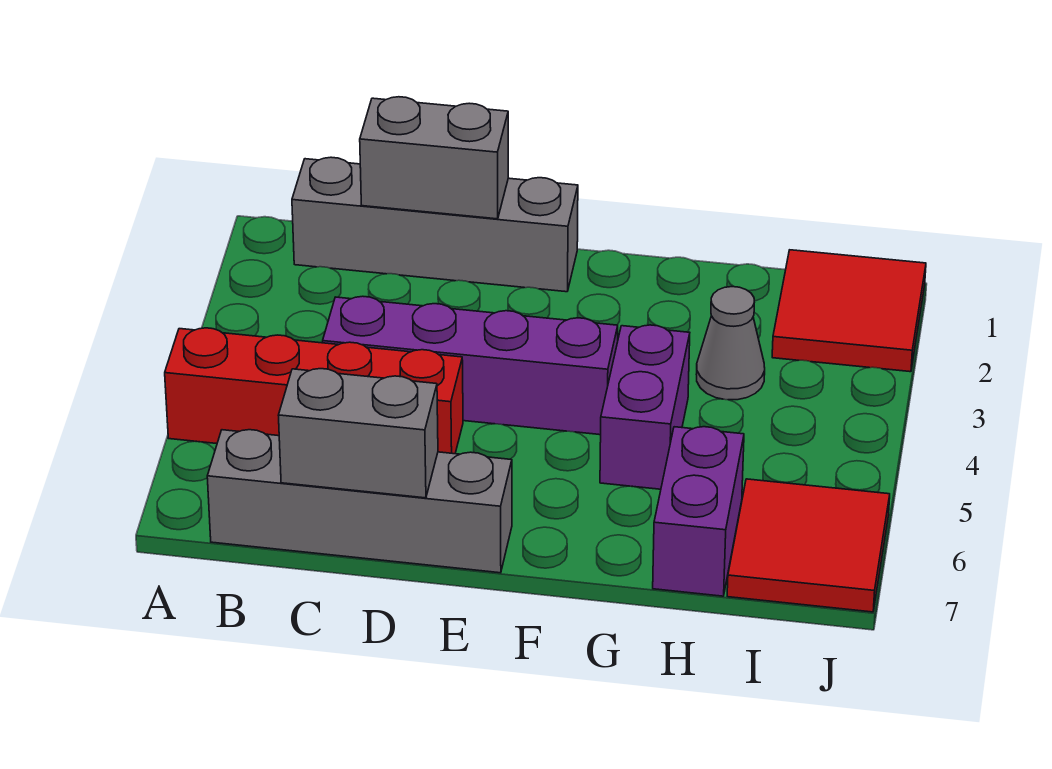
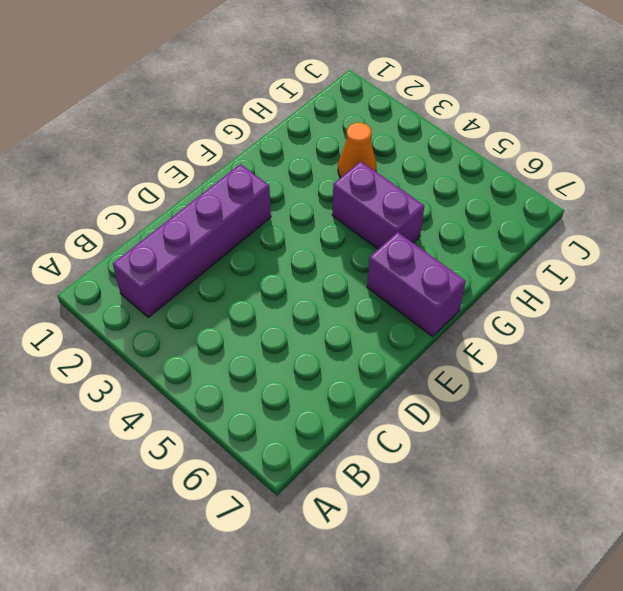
purple 1x4 brick [113,164,271,317] -> purple 1x4 brick moved to [323,296,618,435]
purple 1x2 brick [367,232,466,337] -> purple 1x2 brick moved to [653,427,744,596]
orange 1x1 cone [338,123,376,178] -> grey 1x1 cone [696,287,765,400]
none -> red 1x4 brick [165,328,463,454]
none -> grey 1x4 brick [292,157,578,292]

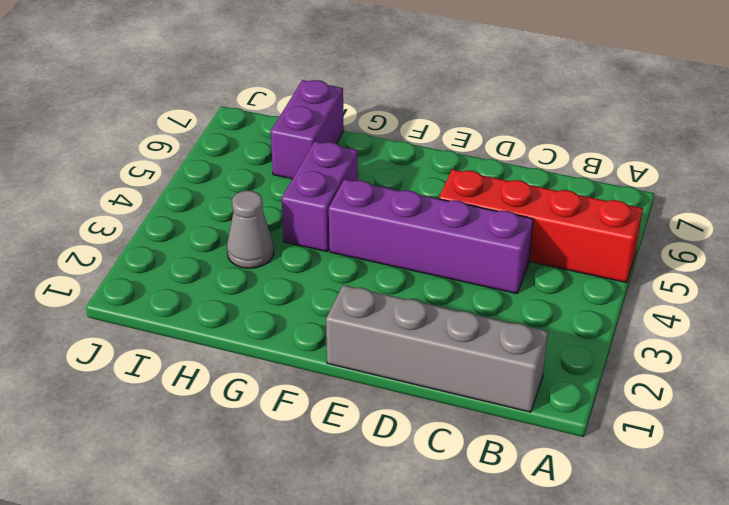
none -> grey 1x4 brick [207,430,512,573]
none -> red 2x2 tile [772,250,926,372]

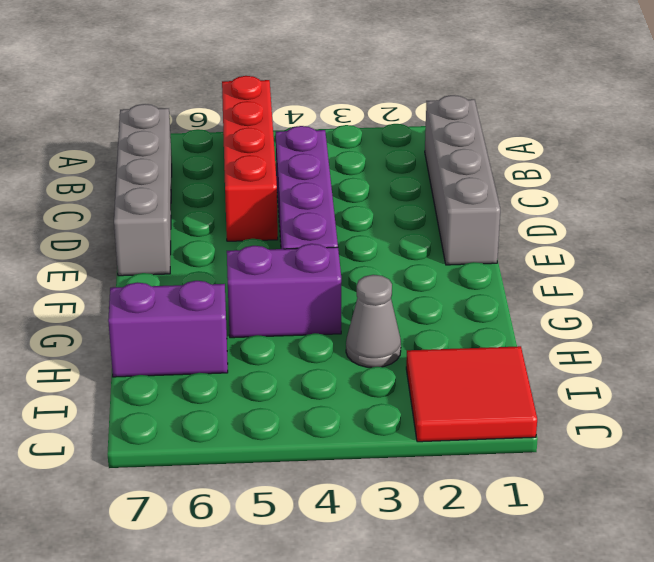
none -> red 2x2 tile [727,479,890,612]
none -> grey 1x2 brick [360,97,508,219]

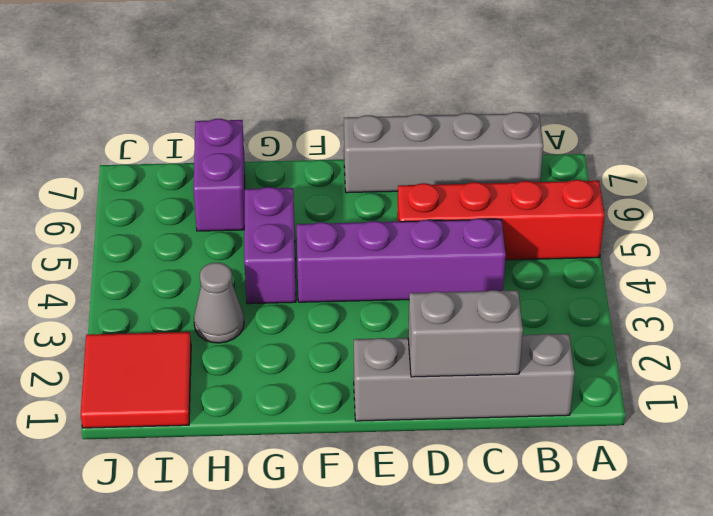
none -> red 2x2 tile [727,479,890,612]
none -> grey 1x2 brick [278,369,438,498]

